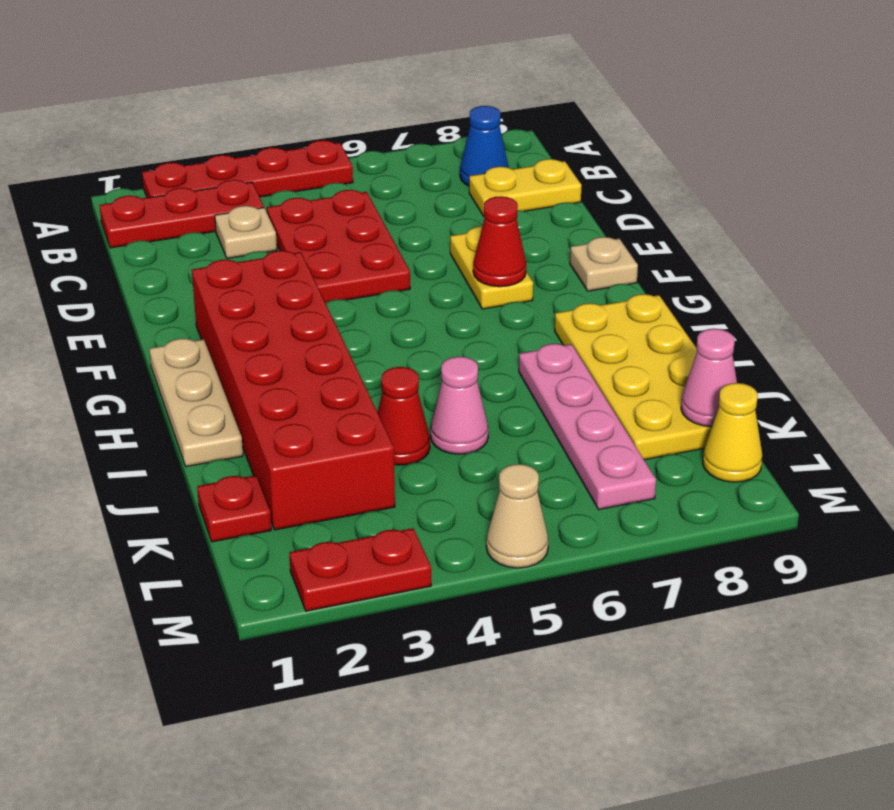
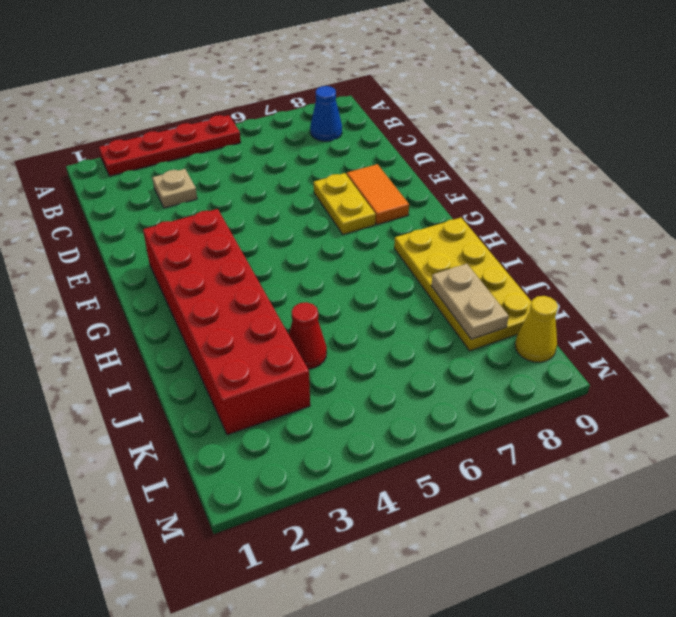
orange 1x2 tile [347,164,409,225] -> none
tan 1x2 plate [431,264,509,339] -> none
none -> red 1x3 plate [100,180,264,248]
none -> red 2x3 plate [267,190,410,303]
none -> yellow 1x2 plate [469,159,582,216]

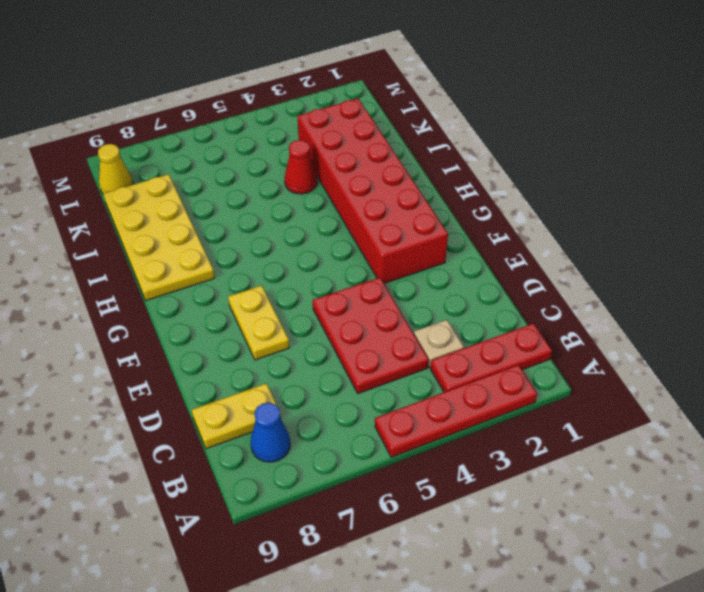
none -> tan 1x1 plate [570,237,638,291]
none -> tan 1x3 plate [149,339,243,467]
none -> pink 1x4 plate [519,344,656,510]

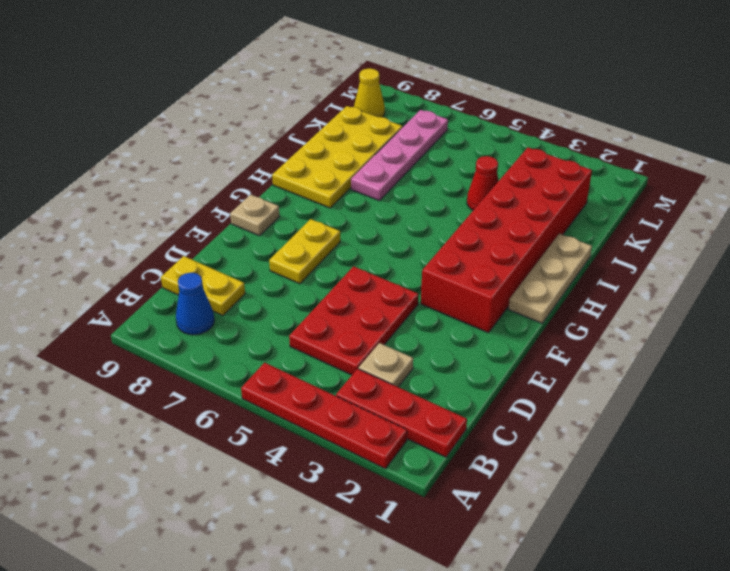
none -> pink 1x1 cone [430,357,488,454]
none -> red 1x1 plate [197,475,271,542]
none -> red 1x2 plate [289,528,431,611]

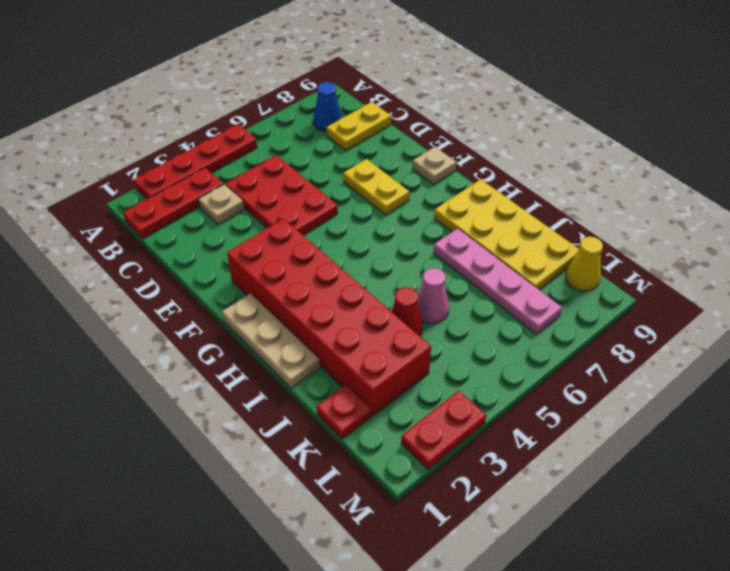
none -> tan 1x1 cone [486,464,548,568]
none -> red 1x1 cone [473,196,526,287]
none -> pink 1x1 cone [681,329,737,427]

